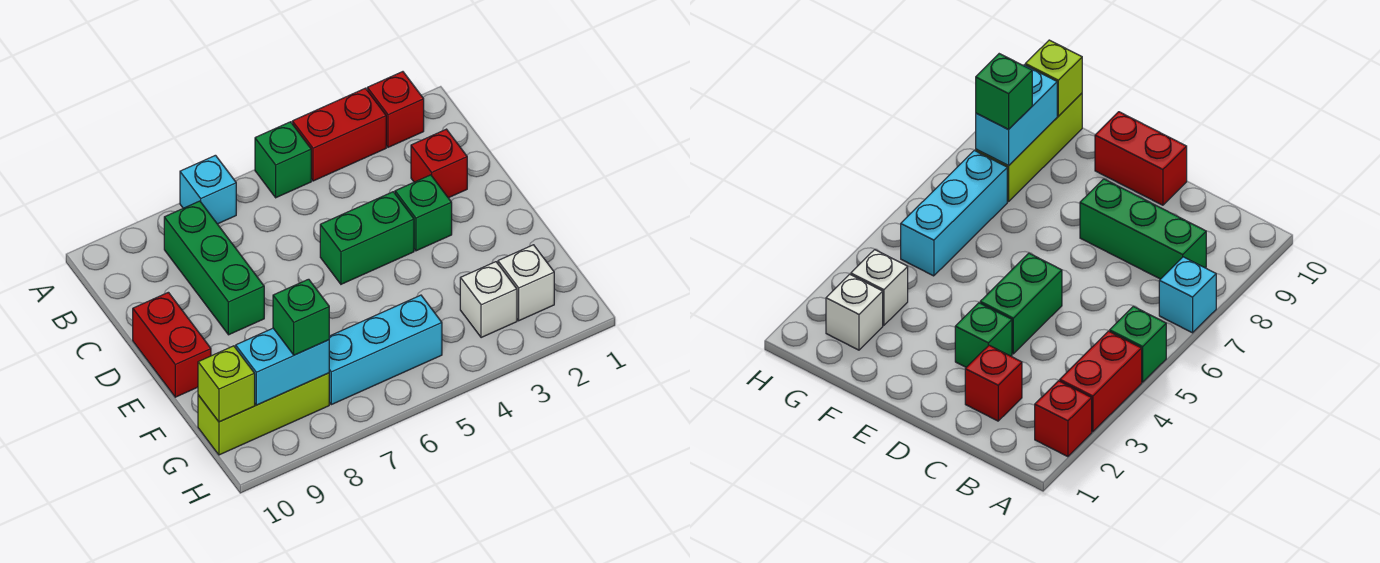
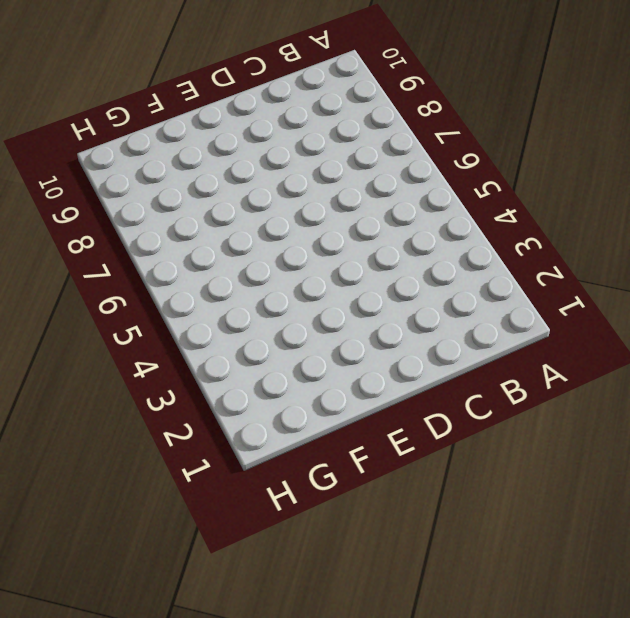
none -> red 1x1 brick [367,72,424,147]
none -> red 1x2 brick [292,88,386,181]
none -> green 1x1 brick [255,122,311,198]

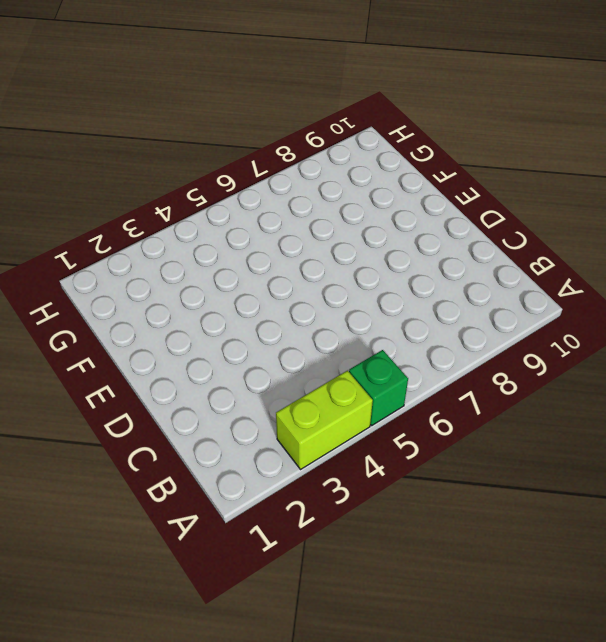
lime 1x2 brick [276,371,373,469] -> red 1x2 brick [292,88,386,181]
none -> red 1x1 brick [367,72,424,147]
none -> cyan 1x1 brick [180,155,236,224]
none -> green 1x3 brick [164,201,264,335]

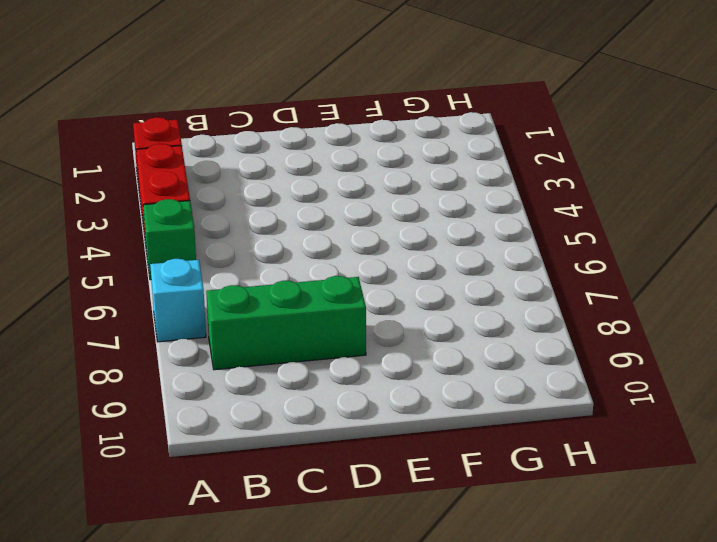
none -> red 1x1 brick [411,129,467,198]
none -> green 1x1 brick [395,175,452,251]
none -> green 1x2 brick [320,192,414,284]

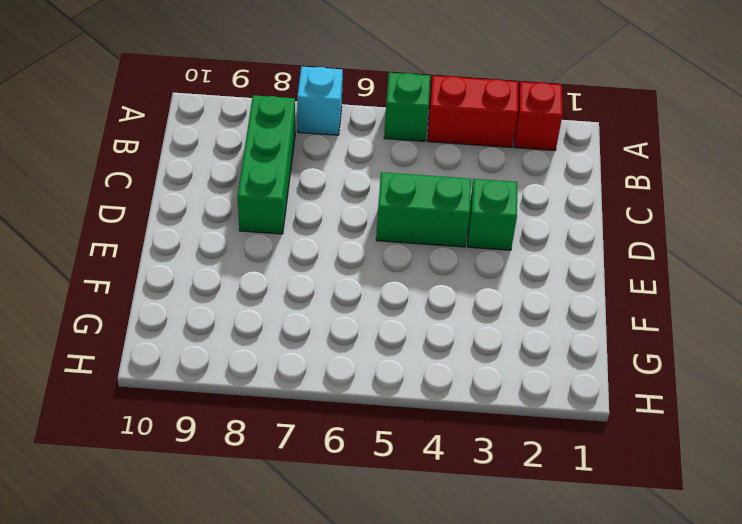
none -> red 1x1 brick [411,129,467,198]
none -> red 1x2 brick [133,292,211,397]
none -> white 1x1 brick [498,245,554,321]

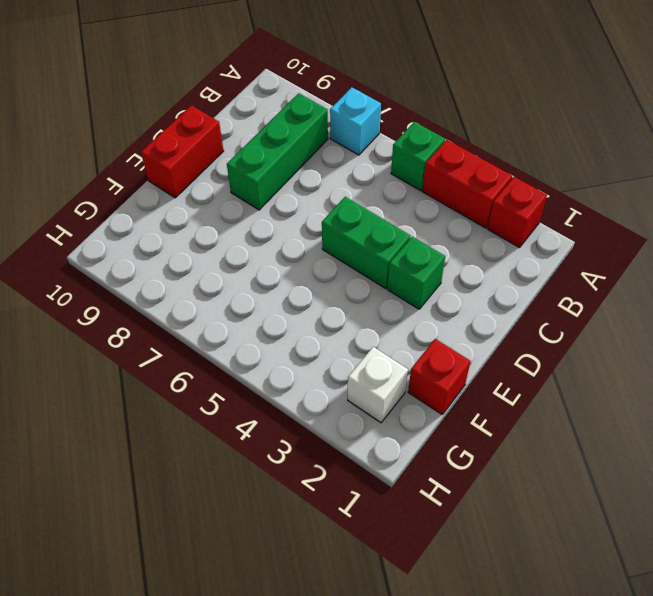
red 1x1 brick [408,339,471,414] -> red 1x1 brick moved to [411,129,467,198]
none -> white 1x1 brick [460,262,517,338]
none -> cyan 1x3 brick [329,295,442,405]
none -> lime 1x3 brick [198,373,329,455]

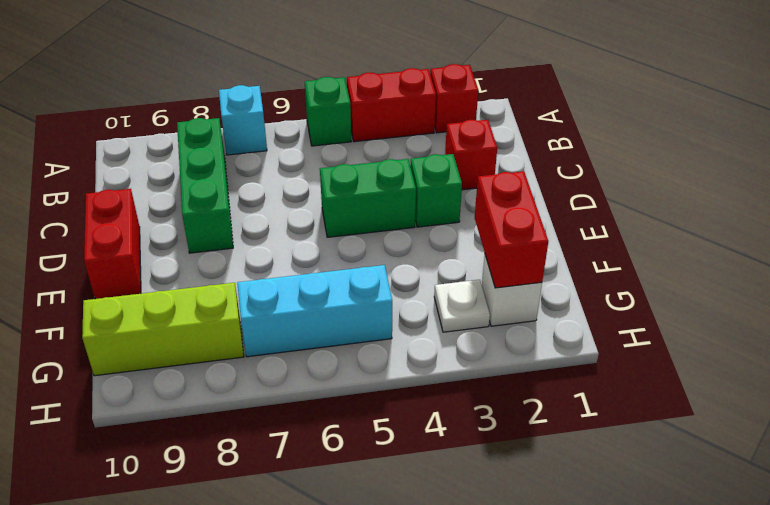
red 1x2 brick [475,171,548,288] -> none
white 1x1 plate [434,280,490,332] -> white 1x1 brick [460,262,517,338]
none -> cyan 1x2 brick [236,328,329,405]
none -> lime 1x1 brick [198,346,255,422]
none -> green 1x1 brick [273,279,329,355]

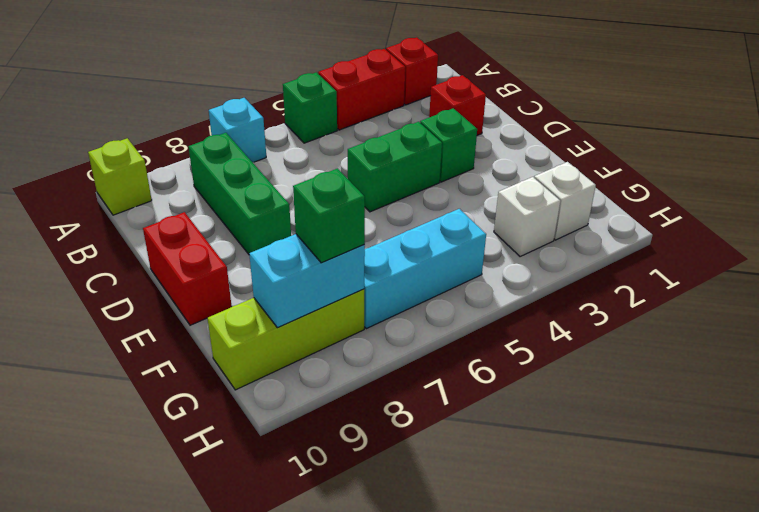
lime 1x1 brick [88,138,152,215] -> lime 1x1 brick moved to [198,346,255,422]

